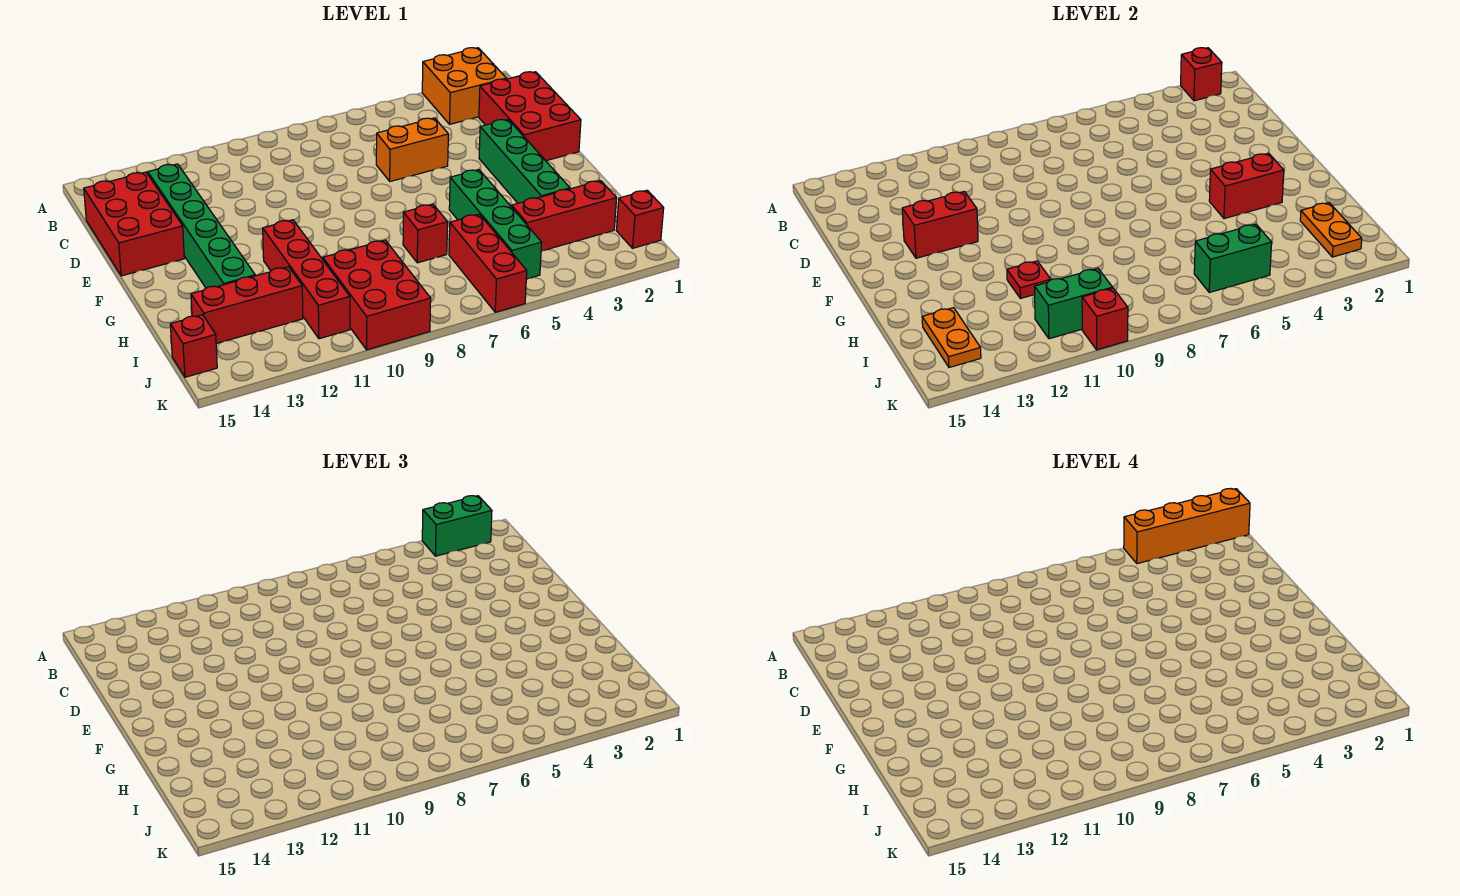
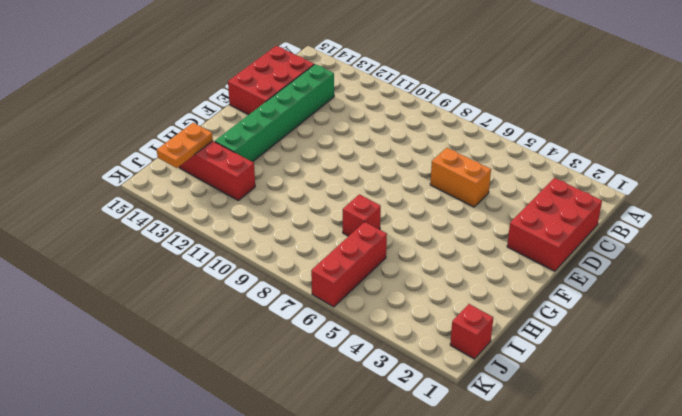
none -> orange 2x2 brick [422,48,506,124]
none -> green 1x4 brick [479,119,570,203]
none -> green 1x4 brick [449,170,542,279]

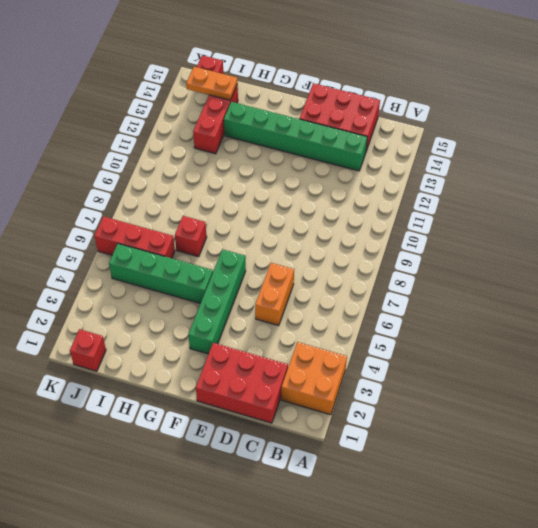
green 1x4 brick [188,249,246,354] -> green 1x4 brick turned to [479,119,570,203]
none -> red 1x4 brick [263,220,350,339]
none -> red 1x3 brick [512,181,617,251]
none -> red 2x3 brick [323,240,431,350]

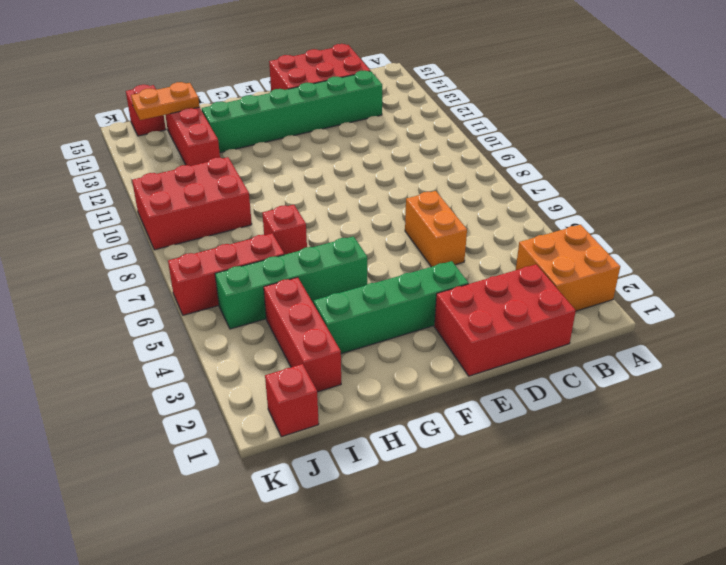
none -> red 1x4 brick [263,220,350,339]
none -> red 1x1 brick [1181,48,1222,101]
none -> red 1x2 brick [902,191,978,258]

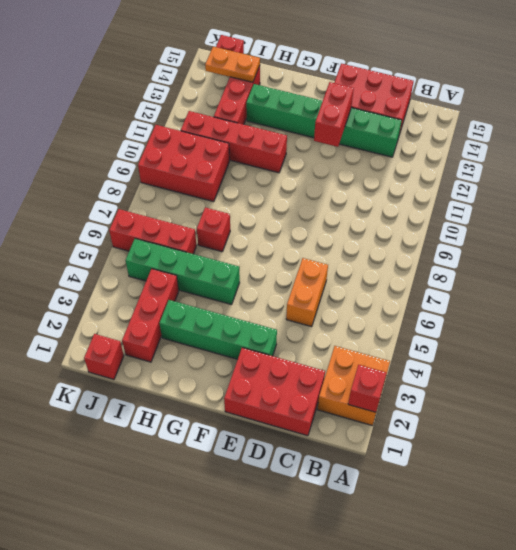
none -> red 1x2 brick [1209,153,1284,219]
none -> red 1x1 plate [1007,261,1051,298]
none -> orange 1x2 plate [1300,203,1362,257]

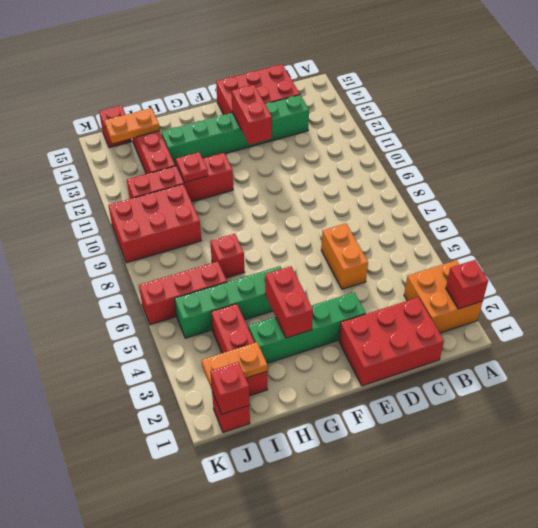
red 1x1 brick [210,362,250,414] -> red 1x1 brick moved to [1082,288,1128,350]
none -> green 1x2 brick [1194,224,1272,292]
none -> green 1x2 brick [1035,268,1113,339]
none -> green 1x2 brick [422,496,492,556]

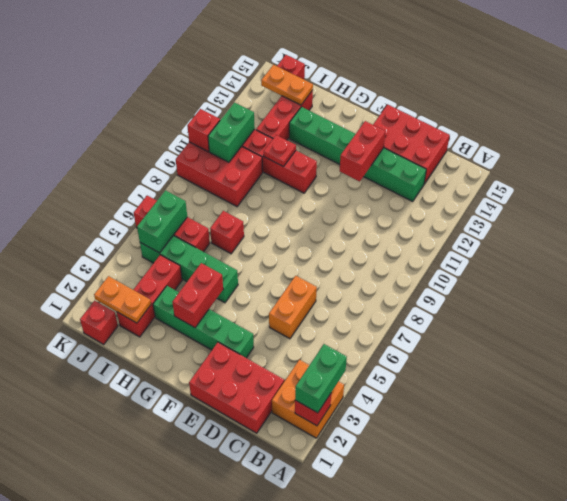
none -> orange 1x4 brick [1124,489,1250,564]

